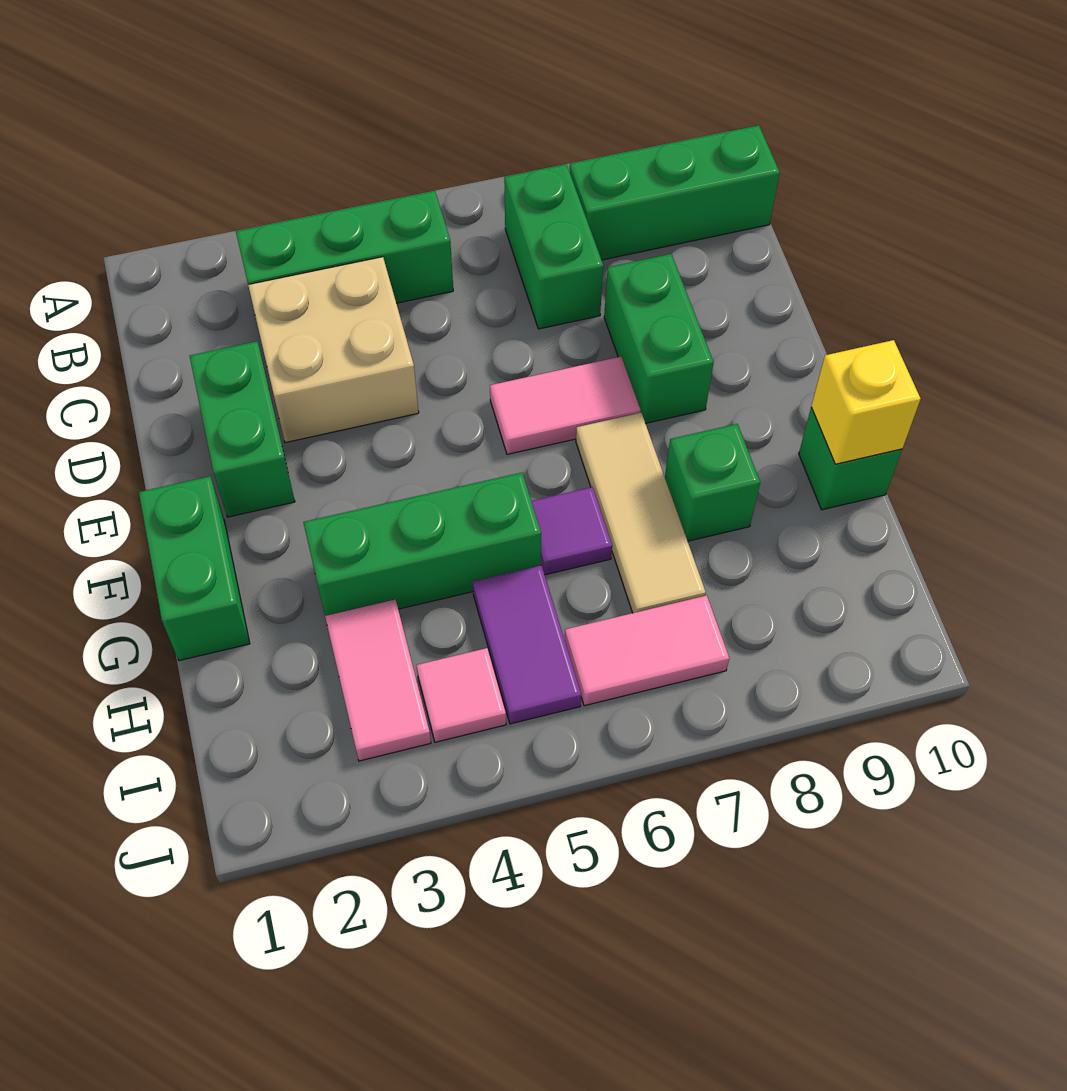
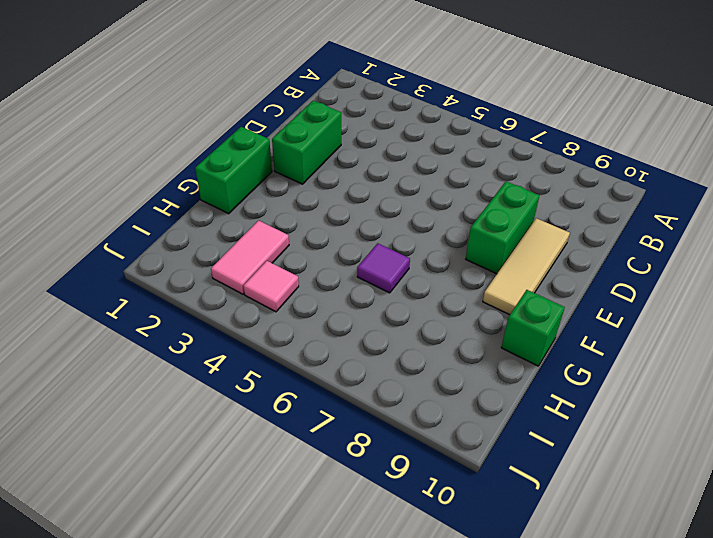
tan 1x3 tile [483,218,570,315] -> tan 1x3 tile moved to [576,413,706,613]
none -> green 1x3 brick [236,191,453,303]
none -> green 1x2 brick [504,164,603,329]
none -> green 1x3 brick [570,125,780,260]

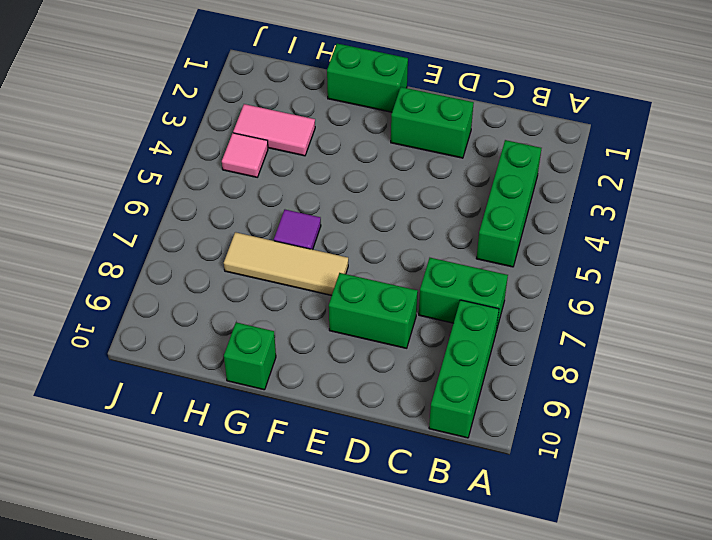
none -> tan 2x2 brick [248,257,419,443]
none -> pink 1x2 tile [490,357,641,454]
none -> green 1x3 brick [303,473,541,616]

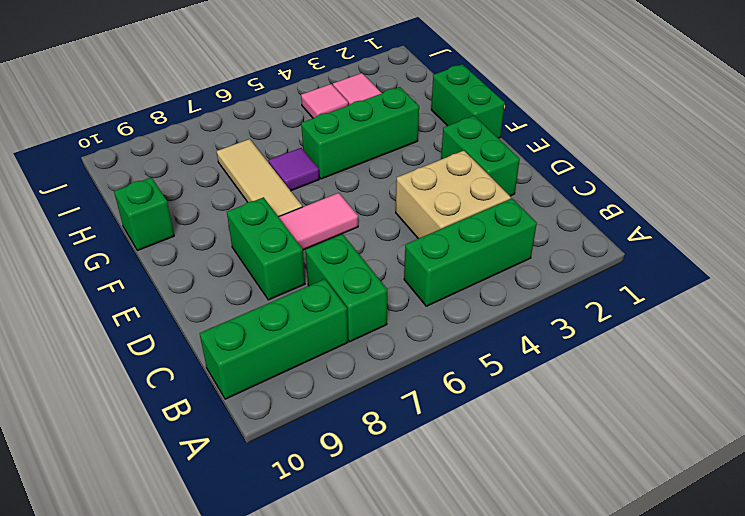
none -> green 1x1 brick [665,424,760,541]
none -> purple 1x2 tile [473,566,581,724]
none -> pink 1x2 tile [565,595,729,706]

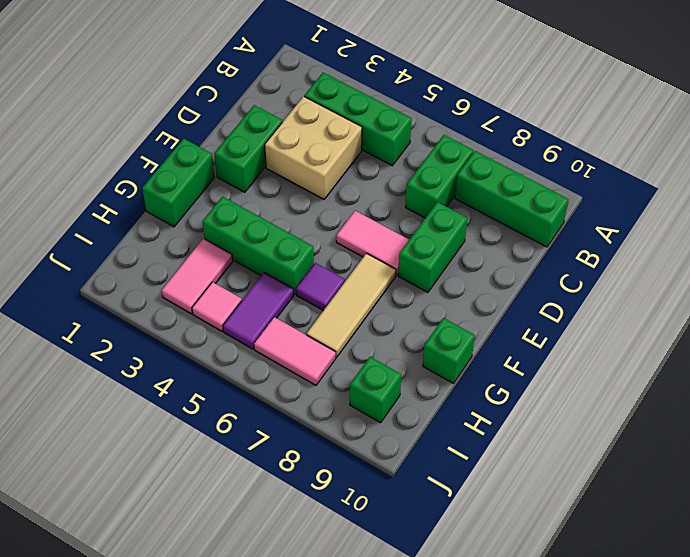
green 1x1 brick [350,357,401,423] -> green 1x1 brick moved to [665,424,760,541]
none -> yellow 1x1 brick [811,340,921,464]

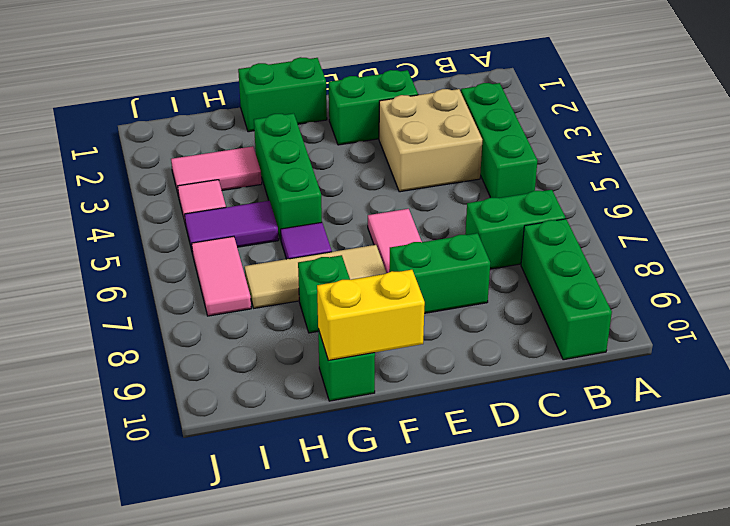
yellow 1x2 brick [317,270,425,360] -> yellow 1x1 brick [811,340,921,464]

